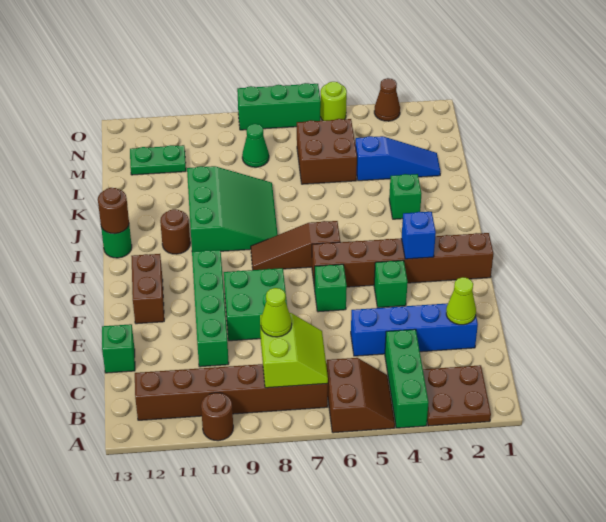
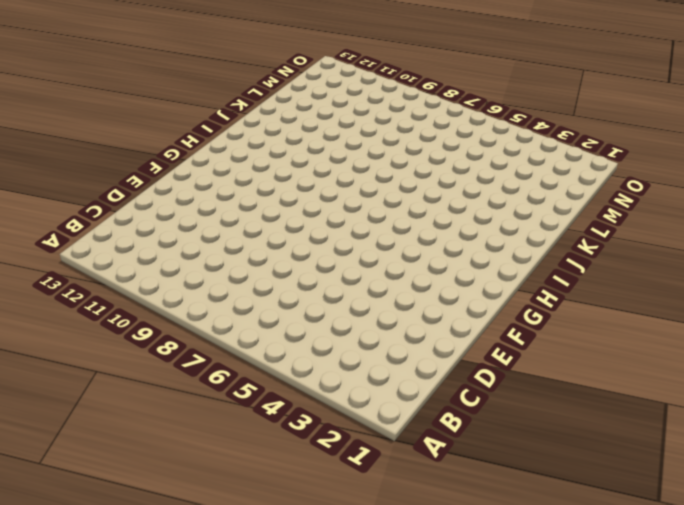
none -> brown 2x2 plate [423,365,491,426]
none -> green 1x3 brick [385,329,429,428]
none -> brown 2x2 slope [326,358,395,433]
none -> brown 1x1 round brick [201,393,233,441]

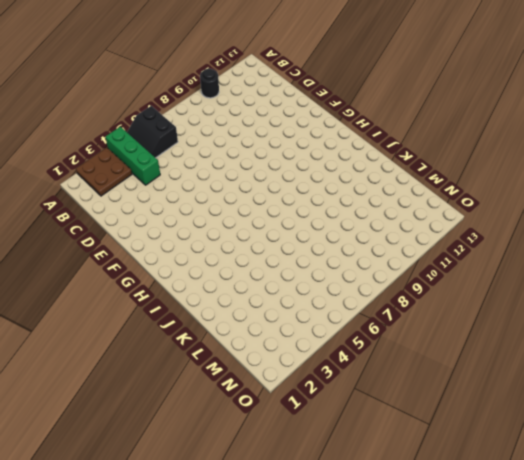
black 2x2 slope [127,106,178,158] -> brown 2x2 slope [326,358,395,433]
black 1x1 round brick [200,69,219,98] -> brown 1x1 round brick [201,393,233,441]
none -> brown 1x6 brick [135,364,328,420]
none -> blue 1x4 brick [351,303,478,356]
none -> green 1x4 brick [192,250,229,367]
none -> green 1x1 brick [102,324,135,373]

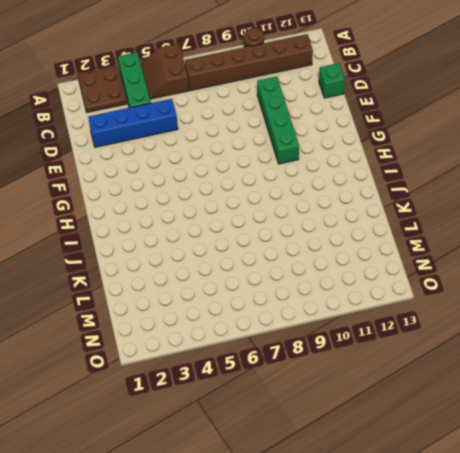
none -> green 2x2 brick [224,268,287,341]
none -> green 1x1 brick [374,260,408,308]
none -> green 1x1 brick [314,264,347,312]
none -> brown 1x2 brick [131,254,164,324]

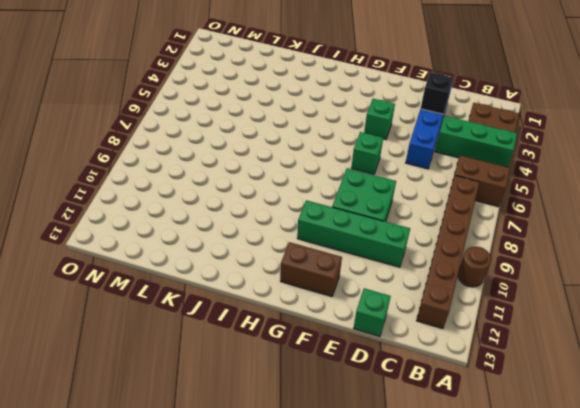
black 1x1 brick [421,72,453,114] -> none
none -> brown 1x6 brick [312,233,493,288]
none -> brown 1x3 slope [251,221,340,270]
none -> green 3x3 slope [187,166,278,252]
none -> brown 1x1 round brick [160,209,190,254]

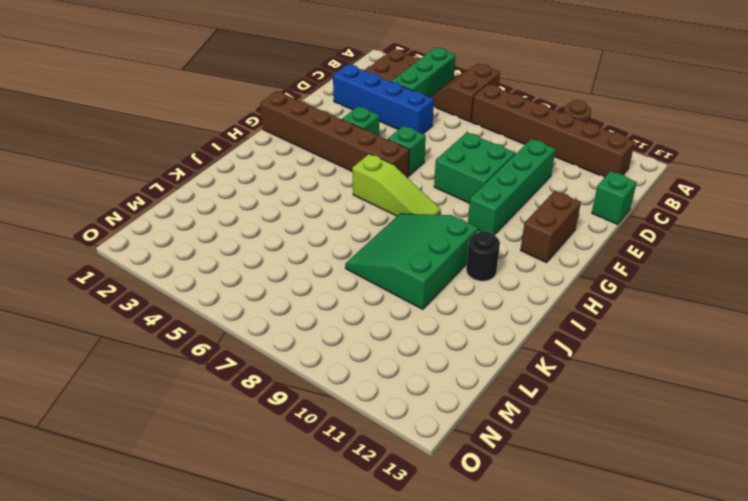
lime 1x3 slope [352,154,441,216] -> brown 1x3 slope [251,221,340,270]
black 1x1 round brick [466,231,500,281] -> brown 1x1 round brick [160,209,190,254]
none -> green 1x1 round brick [101,226,132,258]
none -> green 1x1 brick [389,174,422,219]
none -> blue 1x3 slope [355,136,440,181]
none -> brown 2x2 brick [297,119,357,184]

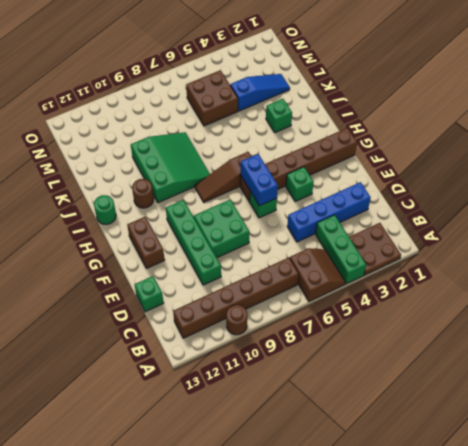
blue 1x2 brick [241,154,278,206] -> none
none -> green 1x1 cone [242,124,269,167]
none -> green 1x2 plate [130,145,186,175]
none -> brown 1x1 cone [374,78,400,121]
none -> lime 1x1 round brick [320,82,347,121]

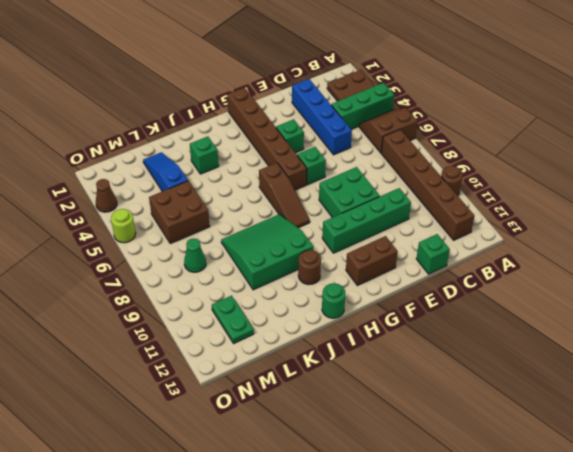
none -> green 1x3 brick [237,83,321,130]
none -> lime 2x2 slope [260,313,328,388]
none -> lime 1x1 cone [446,277,476,325]
none -> blue 1x1 brick [402,212,436,259]

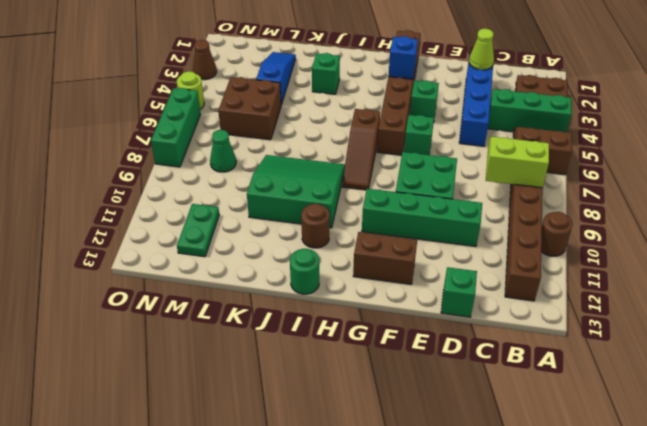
none -> brown 1x1 round brick [98,188,129,234]
none -> lime 1x1 cone [261,288,292,337]

